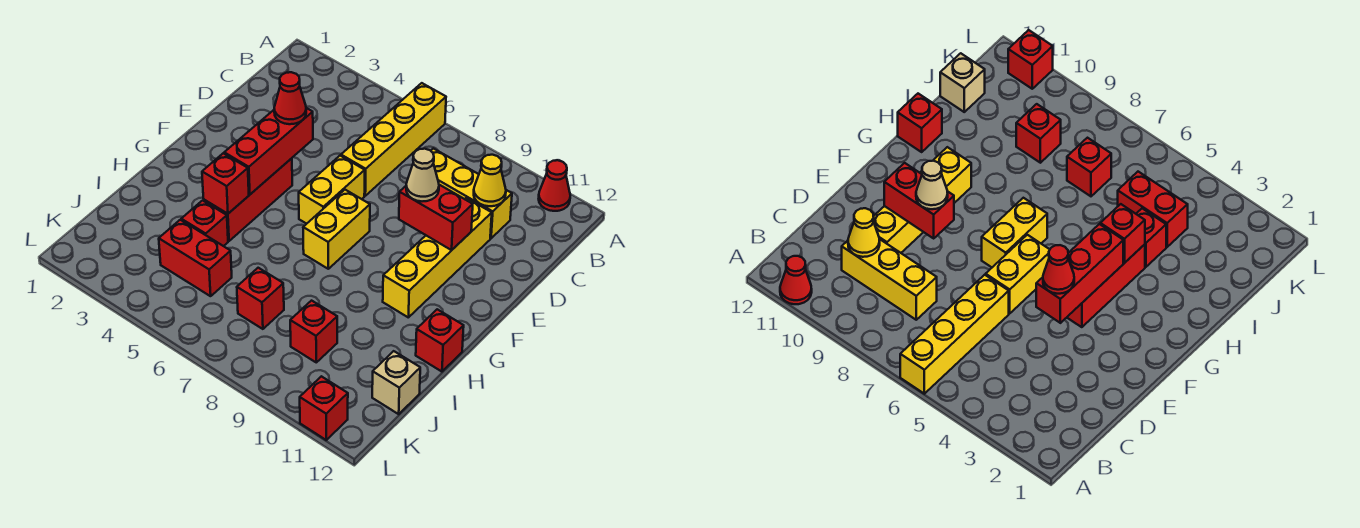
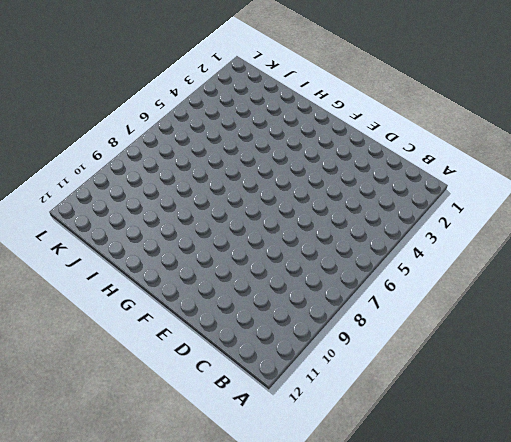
none -> yellow 1x4 brick [341,83,446,196]
none -> red 1x1 cone [539,160,570,211]
none -> yellow 1x3 brick [431,148,512,238]

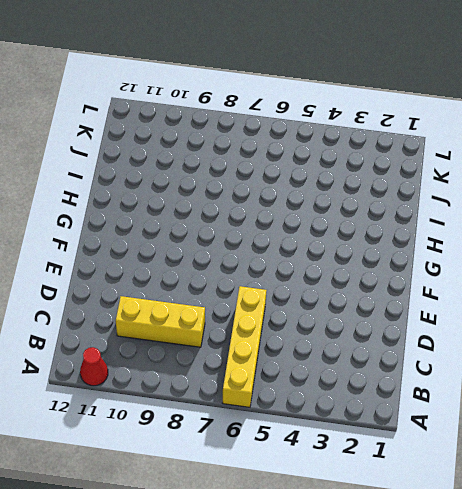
none -> yellow 1x4 brick [383,198,492,317]
none -> yellow 1x2 brick [299,156,365,224]
none -> red 1x3 brick [204,158,292,241]

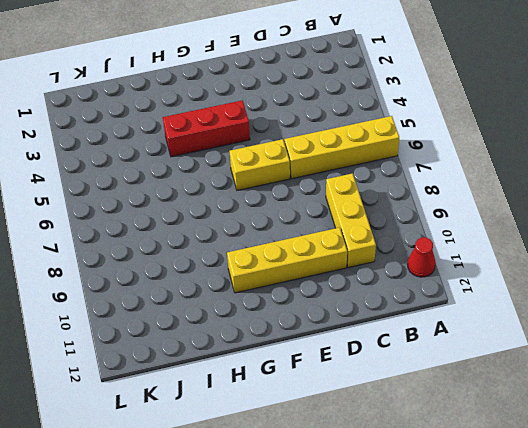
none -> yellow 1x2 brick [303,190,370,269]
none -> red 1x1 brick [416,309,464,372]
none -> red 1x1 brick [181,200,228,246]

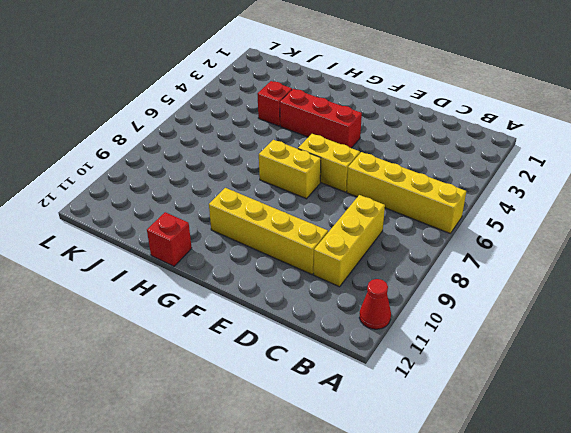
none -> red 1x2 brick [159,220,232,296]
none -> red 1x1 brick [237,268,284,329]
none -> red 1x1 brick [290,301,337,362]

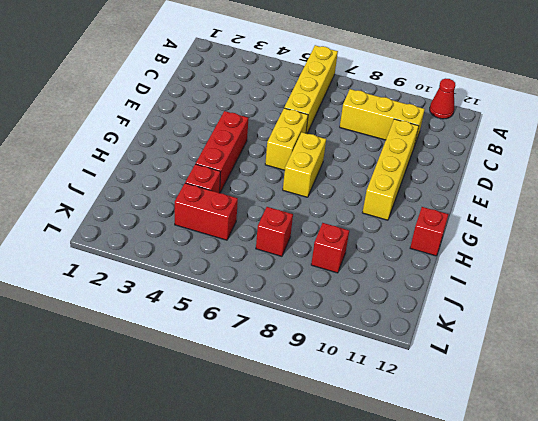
none -> tan 1x1 brick [372,351,420,414]
none -> red 1x1 brick [300,376,348,440]
none -> yellow 1x1 cone [474,155,506,206]

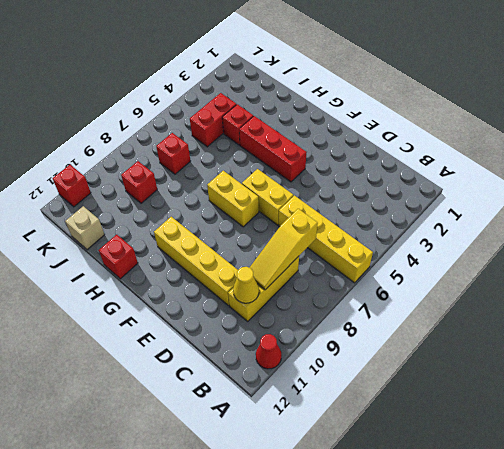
yellow 1x3 slope [250,209,318,290] -> none
none -> red 1x3 brick [224,108,313,194]
none -> red 1x2 brick [399,185,473,250]
none -> red 1x1 brick [202,153,249,214]

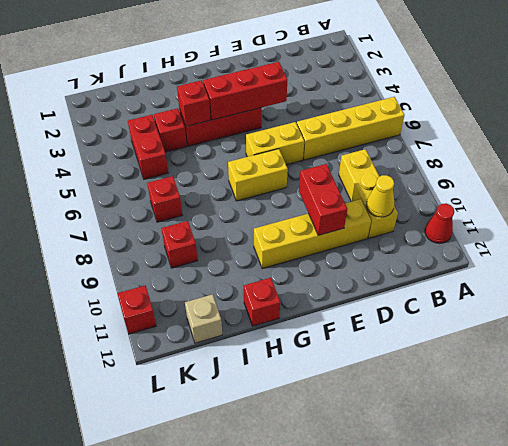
none -> red 1x1 cone [274,72,306,124]
none -> tan 1x1 cone [406,149,439,201]

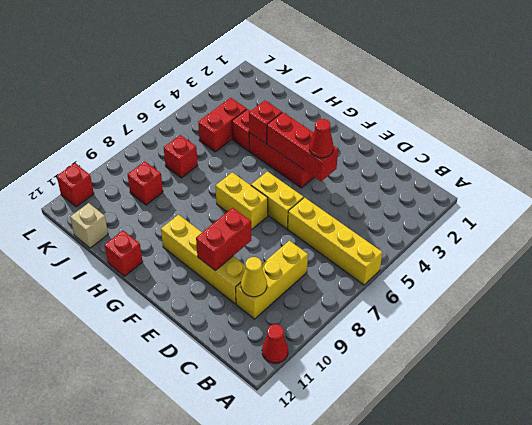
none -> tan 1x1 cone [406,149,439,201]

